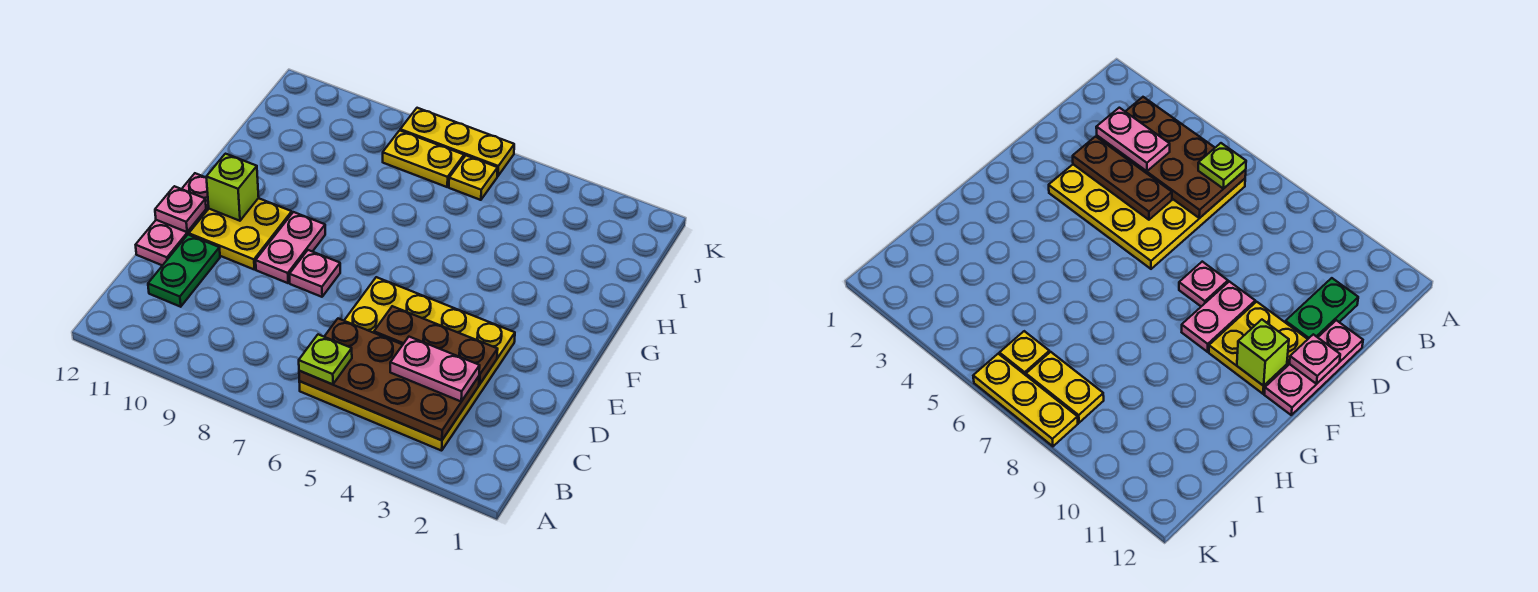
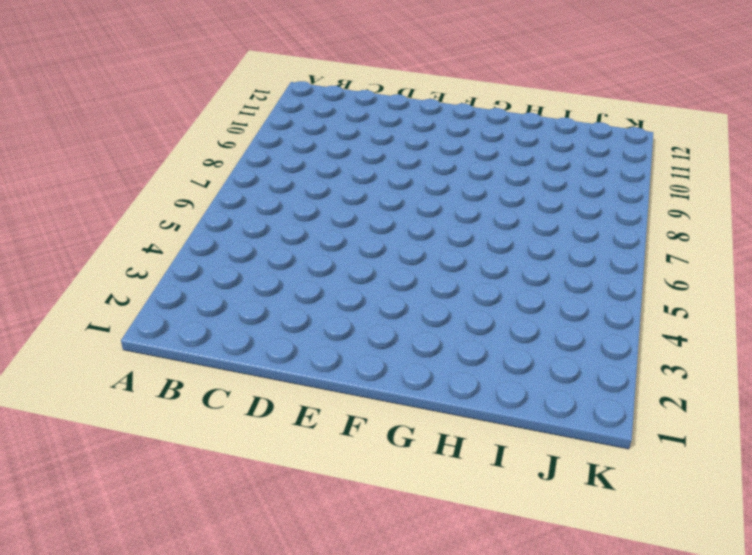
none -> yellow 4x4 plate [299,277,515,451]
none -> green 1x2 plate [148,235,220,307]
none -> pink 1x3 plate [136,173,209,265]

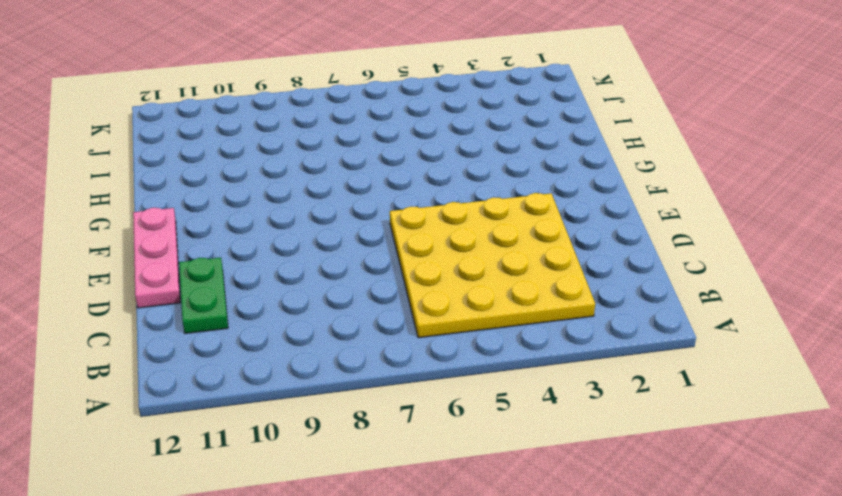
none -> pink 1x1 plate [289,250,340,297]
none -> pink 1x2 plate [256,212,325,283]
none -> yellow 2x2 plate [189,198,292,269]

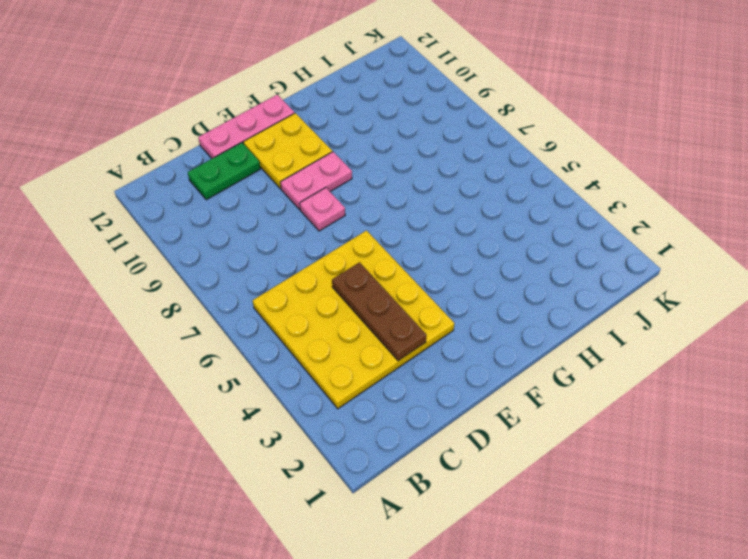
none -> yellow 1x1 plate [449,156,498,200]
none -> yellow 1x2 plate [383,130,464,187]
none -> yellow 1x3 plate [400,108,514,176]

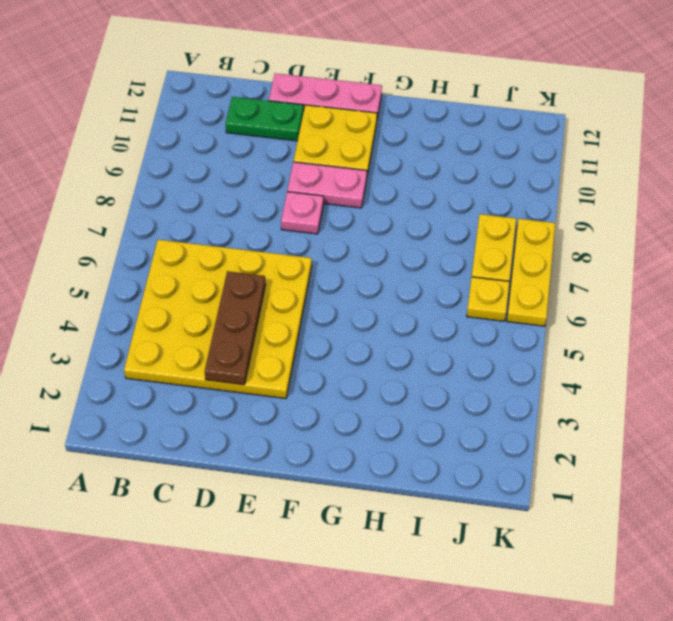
none -> brown 2x4 plate [299,318,479,440]
none -> pink 1x1 plate [155,186,206,232]
none -> lime 1x1 brick [206,154,259,221]

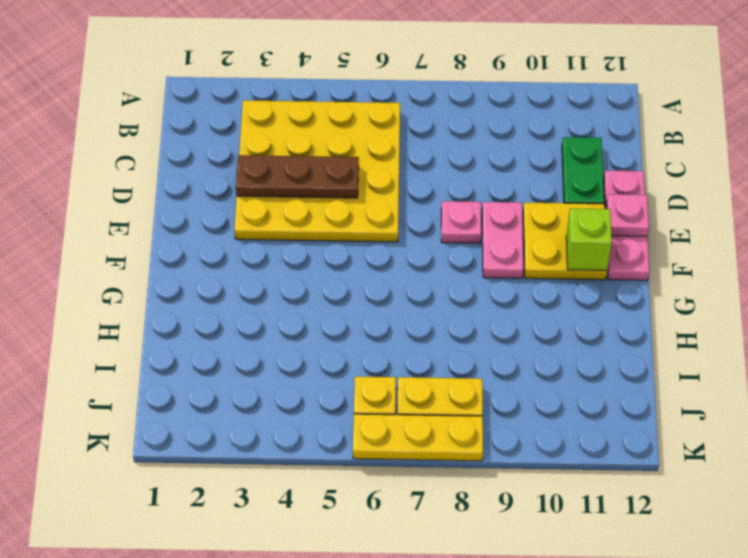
none -> brown 2x4 plate [299,318,479,440]
none -> lime 1x1 plate [299,334,352,384]
none -> pink 1x2 plate [390,337,480,401]

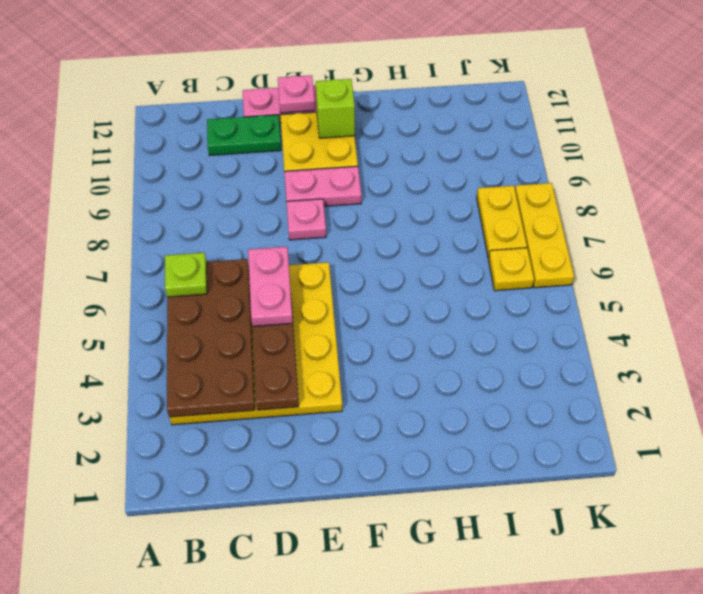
pink 1x2 plate [248,247,293,326] -> pink 1x2 plate moved to [390,337,480,401]

